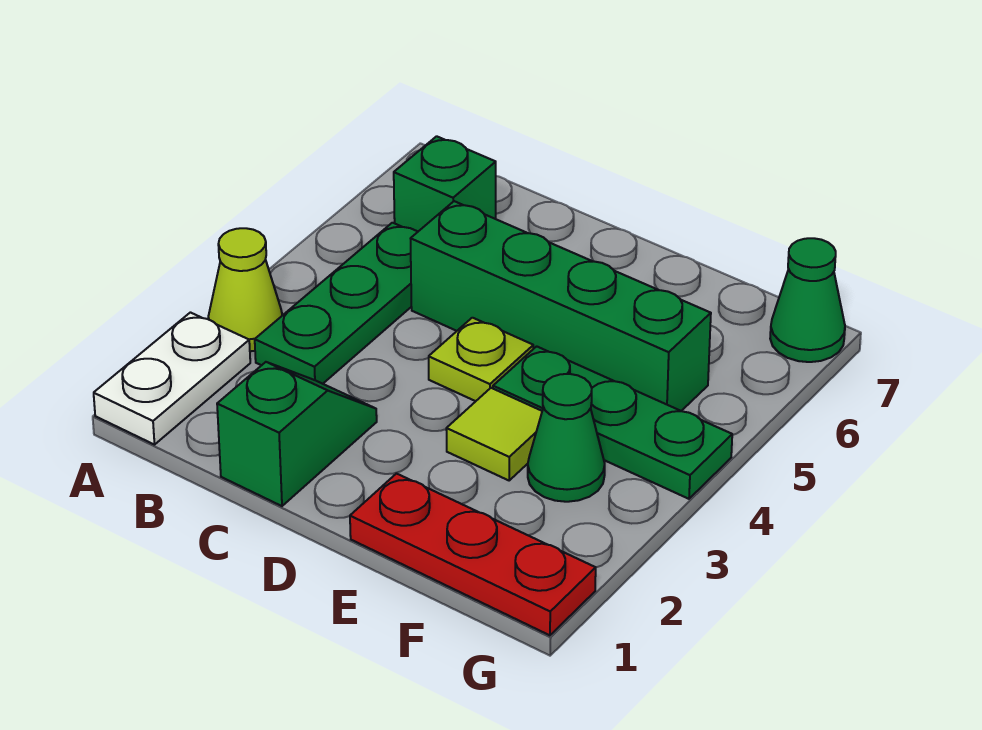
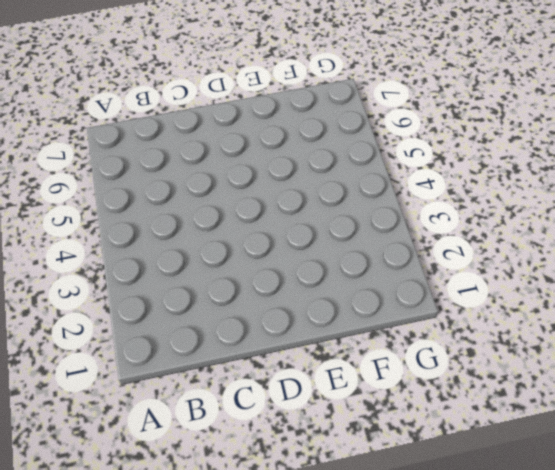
none -> white 1x2 plate [94,313,250,445]
none -> lime 1x1 cone [208,228,282,351]
none -> green 1x3 plate [255,223,417,384]

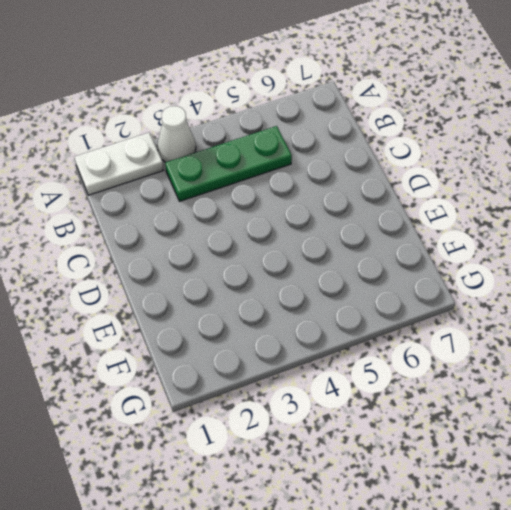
white 1x1 cone [157,106,196,162] -> lime 1x1 cone [208,228,282,351]
none -> green 1x1 brick [394,136,496,232]
none -> green 1x2 slope [217,362,377,506]
none -> green 1x4 brick [411,201,711,411]

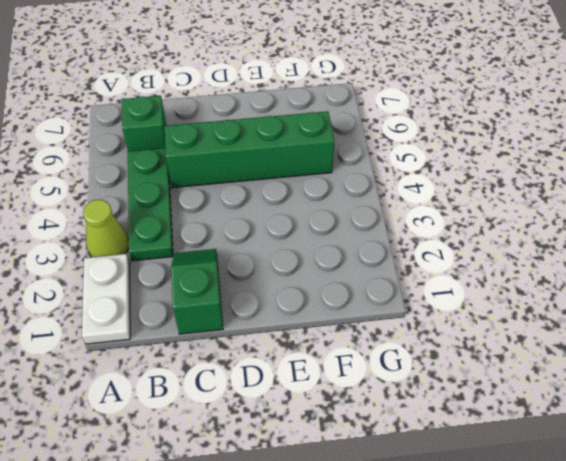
none -> lime 1x1 plate [429,318,533,401]
none -> red 1x3 plate [350,474,596,635]
none -> lime 1x1 tile [446,388,542,480]

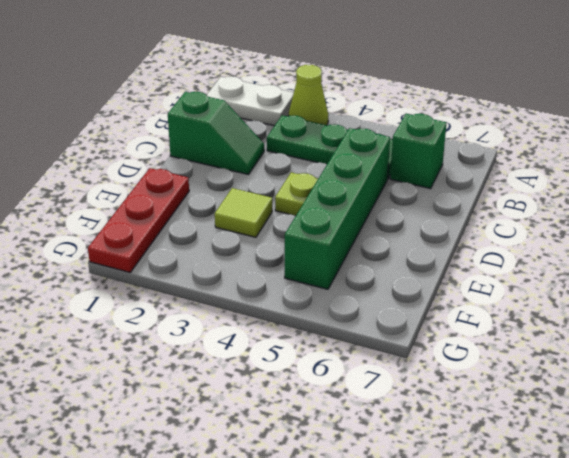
none -> green 1x3 plate [493,346,732,499]
none -> green 1x1 cone [528,374,605,502]
none -> green 1x1 cone [770,238,845,362]

